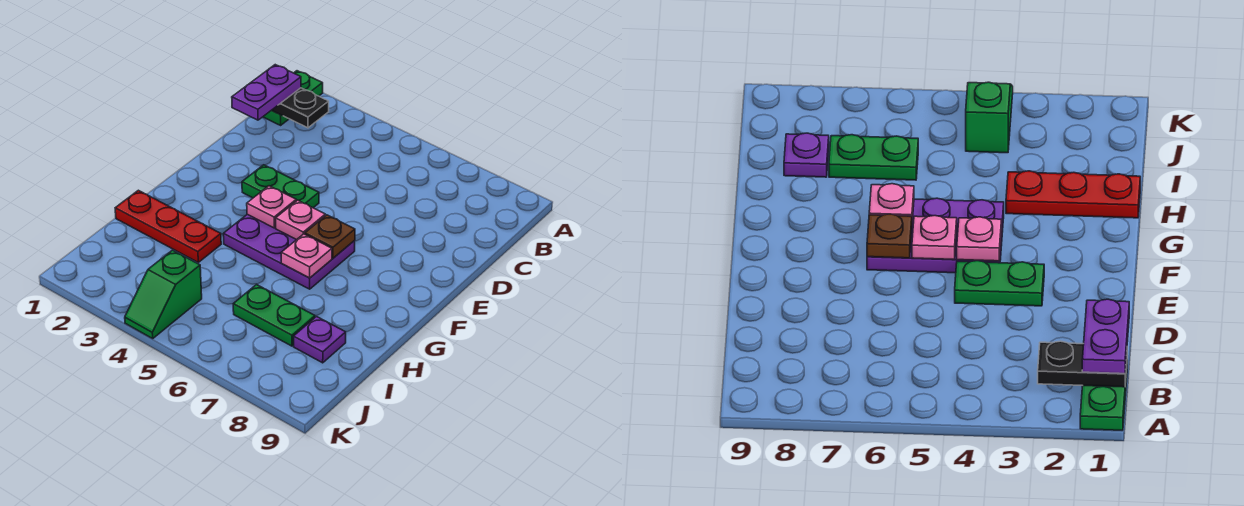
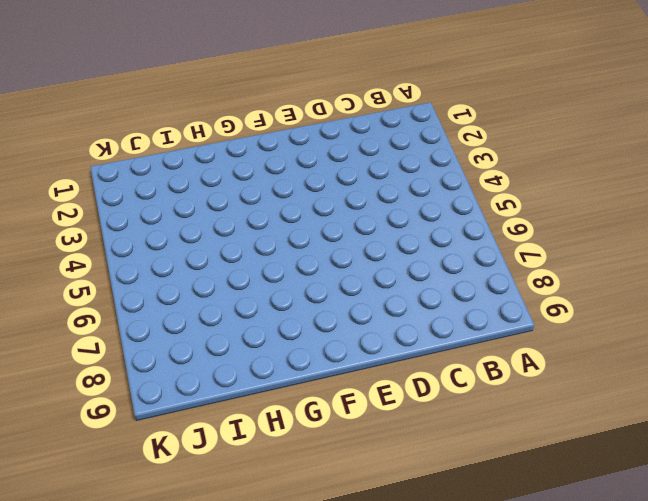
none -> green 1x2 plate [263,71,323,125]
none -> green 1x2 plate [242,165,319,208]
none -> purple 2x3 plate [223,214,355,289]

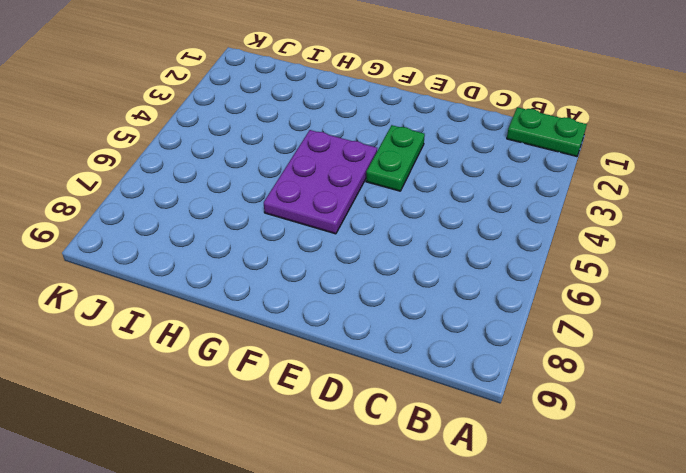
none -> red 1x3 plate [115,190,221,262]
none -> green 1x2 plate [233,285,315,346]
none -> purple 1x1 plate [294,317,346,363]

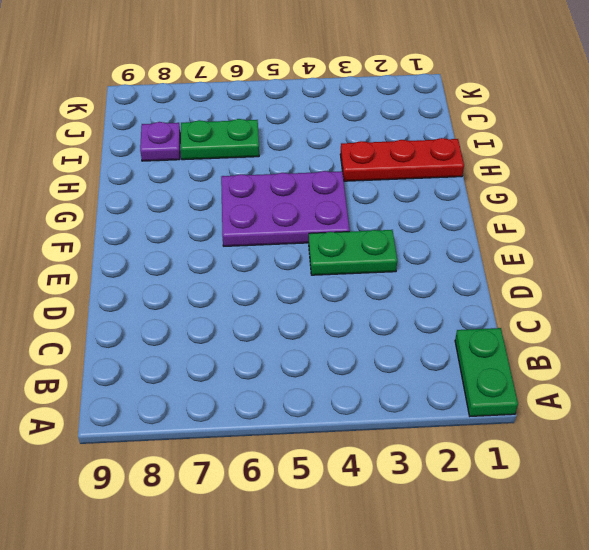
none -> green 1x2 slope [125,250,202,338]
none -> black 1x2 plate [272,88,329,128]
none -> pink 1x1 plate [247,186,296,228]

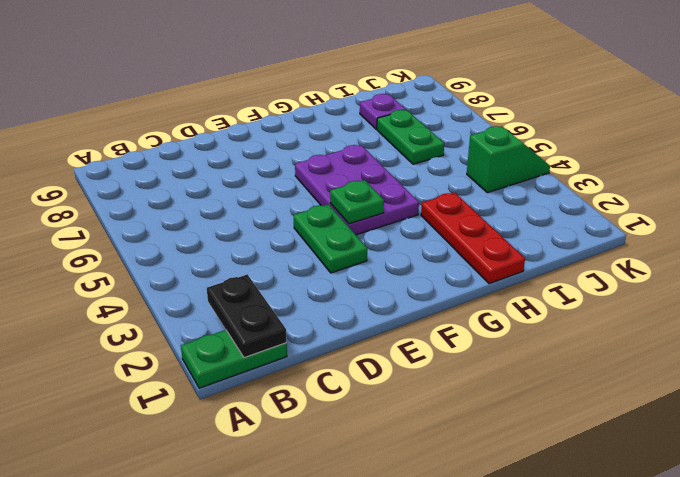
green 1x1 plate [330,180,384,224] -> pink 1x1 plate [247,186,296,228]
none -> pink 1x1 plate [276,200,325,240]
none -> brown 1x1 plate [305,215,355,258]
none -> pink 1x1 plate [281,234,332,278]

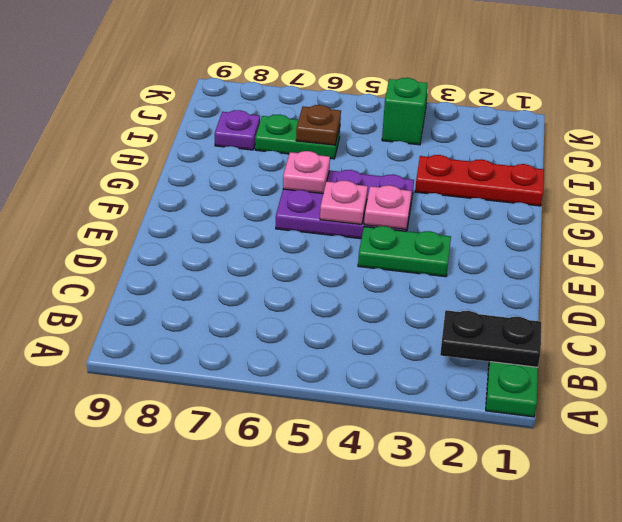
brown 1x1 plate [296,105,341,145] -> brown 1x1 plate moved to [305,215,355,258]
none -> purple 1x2 plate [232,65,301,120]

